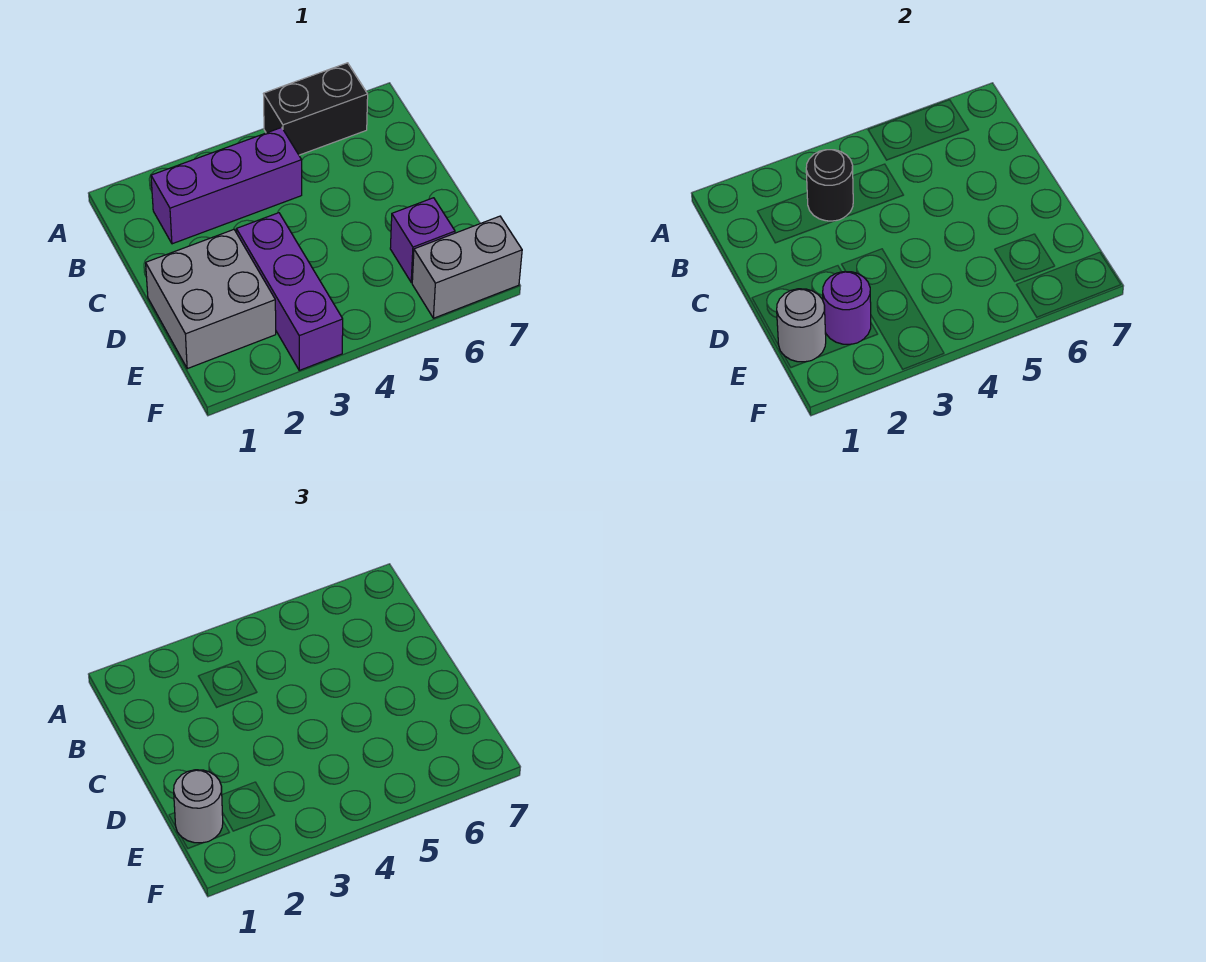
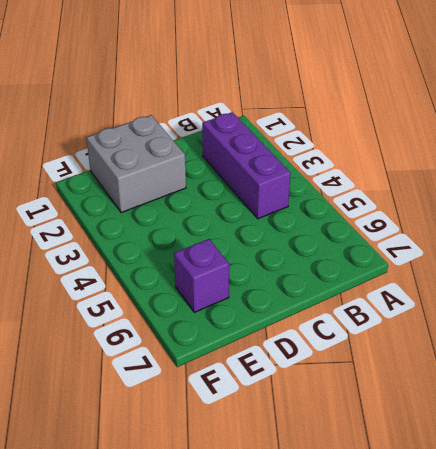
none -> black 1x2 brick [264,63,368,155]
none -> purple 1x3 brick [236,213,343,370]

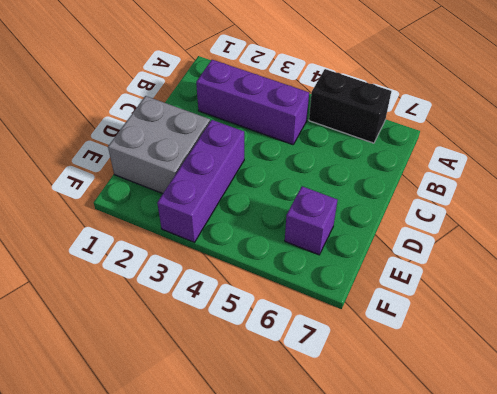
none -> grey 1x2 brick [412,216,522,318]
none -> black 1x1 round brick [806,150,853,221]

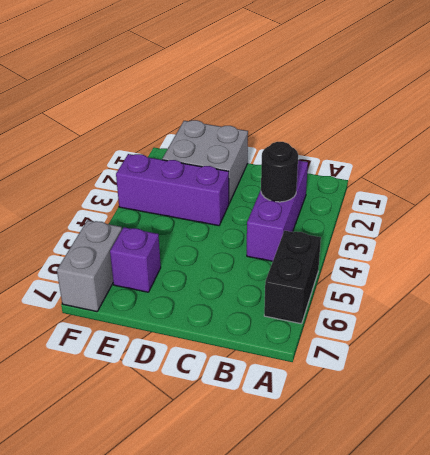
none -> grey 1x1 round brick [777,289,826,362]
none -> purple 1x1 round brick [823,272,871,344]

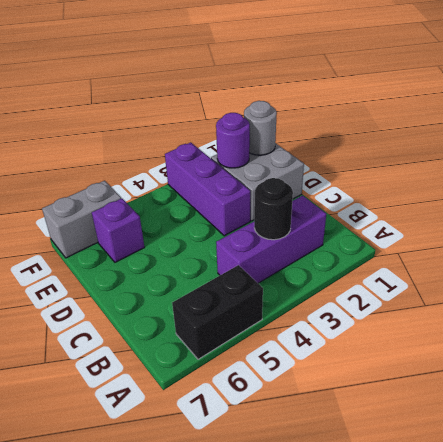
none -> grey 1x1 round brick [174,770,223,843]

